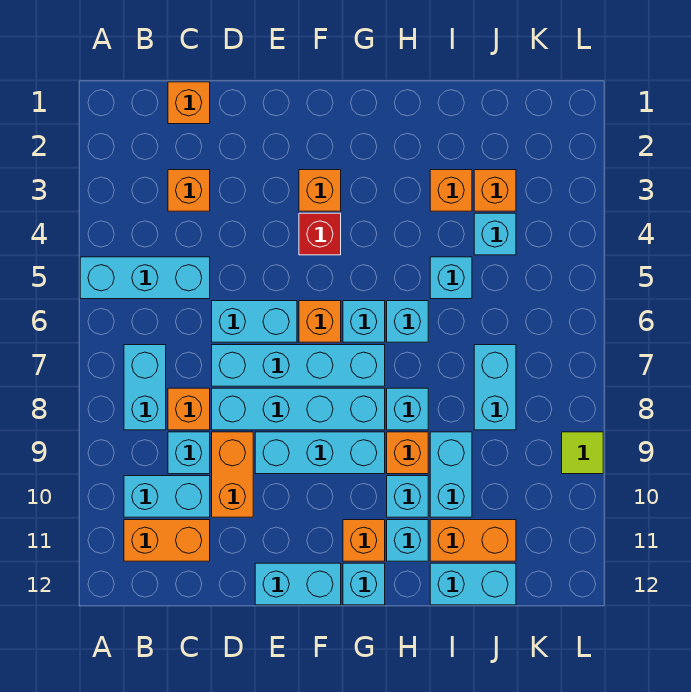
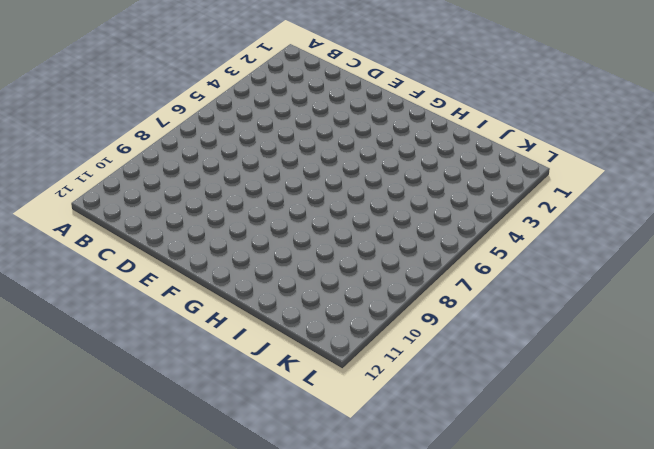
none -> cyan 1x3 brick [80,257,210,299]
none -> cyan 1x2 brick [124,345,166,430]
none -> cyan 1x2 brick [124,476,210,517]
none -> orange 1x2 brick [124,520,210,561]

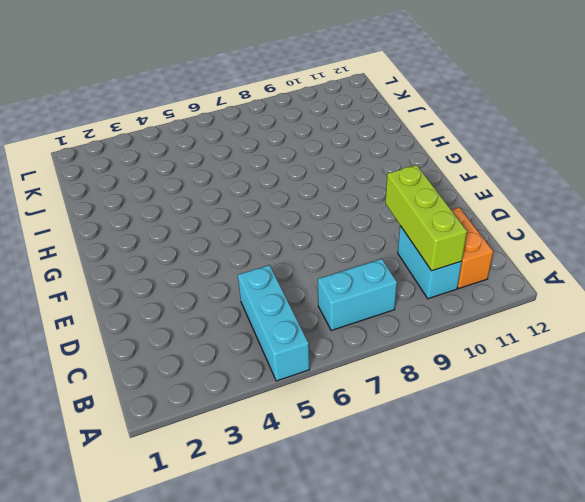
lime 1x3 brick [385,165,467,271] -> none
none -> orange 1x1 brick [168,82,210,124]
none -> orange 1x1 brick [168,170,210,211]
none -> orange 1x1 brick [168,388,210,430]
none -> cyan 1x1 brick [168,432,210,474]

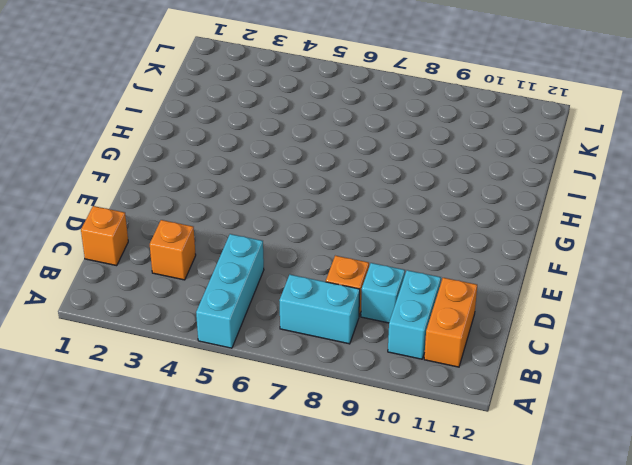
none -> cyan 1x2 brick [212,301,297,342]
none -> cyan 1x4 brick [212,345,385,386]
none -> cyan 1x4 brick [212,388,385,430]
none -> orange 1x2 brick [212,432,253,517]

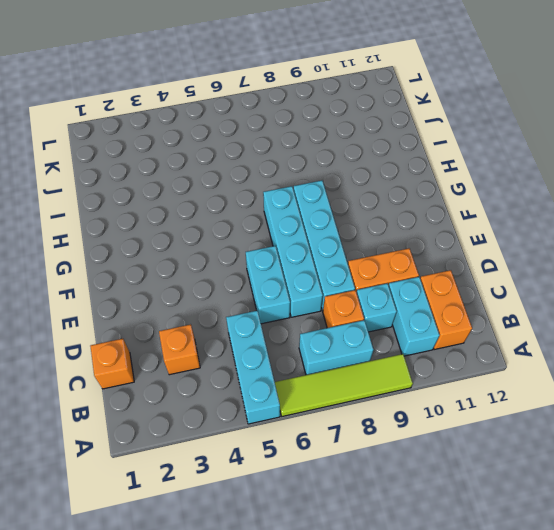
lime 1x4 tile [275,354,413,416] -> none
none -> cyan 1x3 brick [255,432,385,474]
none -> cyan 1x2 brick [255,563,341,605]
none -> orange 1x1 brick [299,170,341,211]
none -> red 1x1 brick [299,213,341,255]

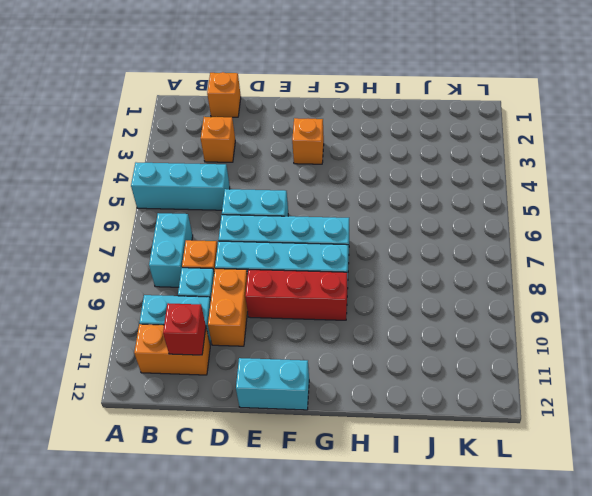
red 1x1 brick [163,303,206,355] -> red 1x1 brick moved to [299,213,341,255]
red 1x3 brick [245,270,347,320] -> cyan 1x3 brick [255,432,385,474]
none -> orange 1x1 brick [299,301,341,342]
none -> cyan 1x1 brick [343,301,385,342]
none -> orange 1x1 brick [343,520,385,561]
none -> cyan 1x1 brick [343,563,385,605]

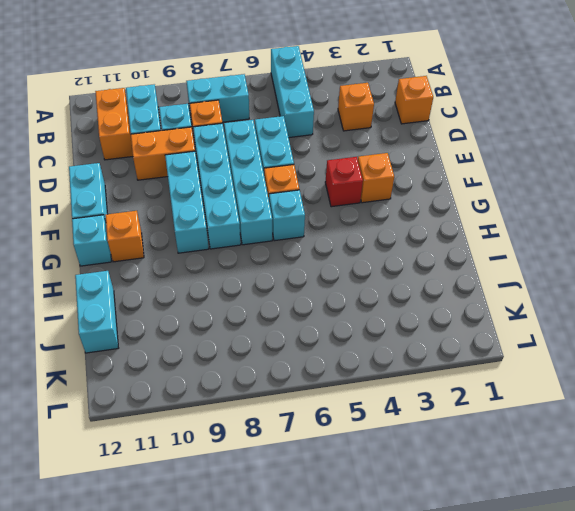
none -> cyan 1x1 brick [387,301,428,342]
none -> cyan 1x1 brick [387,388,428,430]
none -> orange 1x1 brick [387,432,428,474]
none -> cyan 1x1 brick [387,476,428,517]

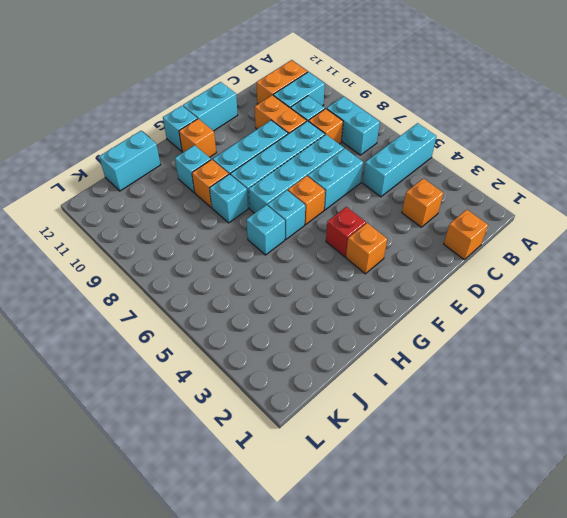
none -> cyan 1x1 brick [387,520,428,561]
none -> orange 1x1 brick [430,170,472,211]
none -> cyan 1x1 brick [430,257,472,299]
none -> cyan 1x2 brick [430,432,472,517]

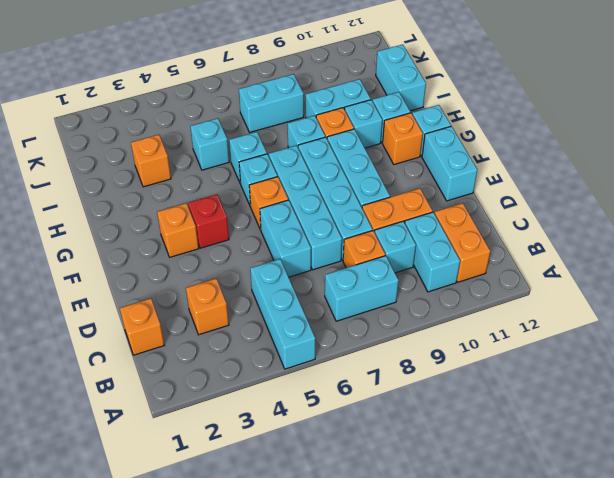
none -> orange 1x2 brick [430,520,516,561]
none -> orange 1x1 brick [474,170,516,211]
none -> cyan 1x1 brick [474,213,516,255]
none -> lime 1x1 tile [562,432,603,474]

